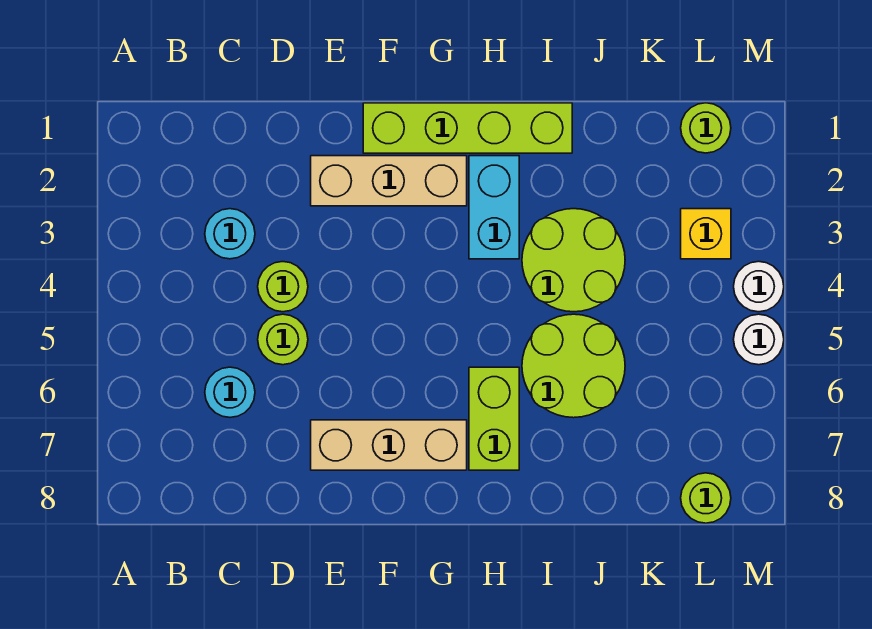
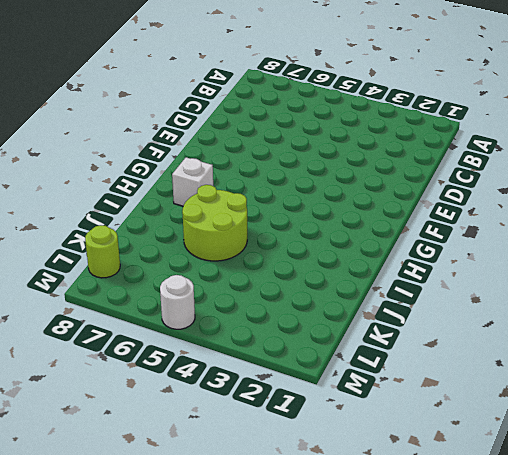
white 1x1 brick [172,157,213,206] -> lime 1x2 brick [469,367,519,470]
none -> cyan 1x1 round brick [205,209,255,259]
none -> cyan 1x1 round brick [205,367,255,417]
none -> lime 1x1 round brick [258,262,308,312]

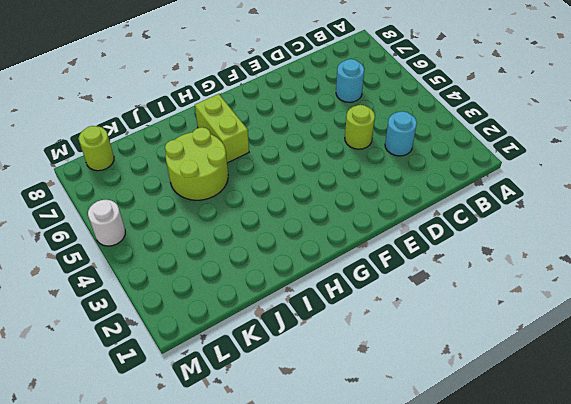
none -> lime 1x1 round brick [258,314,308,365]
none -> tan 1x3 brick [311,156,467,206]
none -> tan 1x3 brick [311,420,467,470]

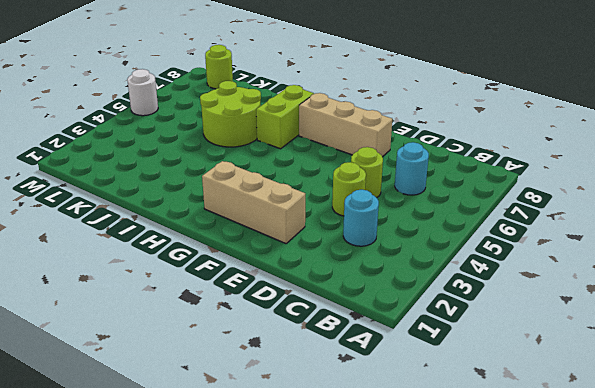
none -> lime 1x4 brick [363,103,572,153]
none -> cyan 1x2 brick [469,156,519,259]
none -> lime 2x2 round brick [522,209,625,312]

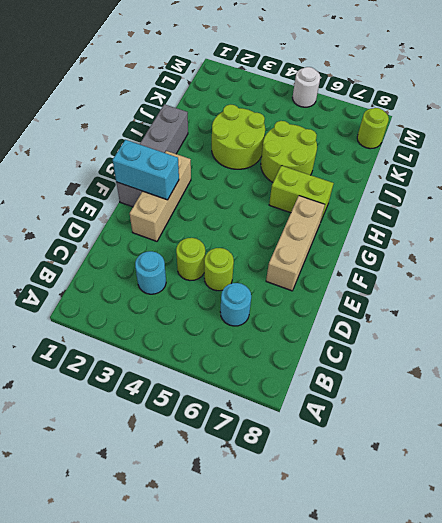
grey 1x4 brick [116,104,188,207] -> lime 1x4 brick [363,103,572,153]
cyan 1x2 brick [113,140,179,200] -> cyan 1x2 brick moved to [469,156,519,259]
none -> lime 1x1 round brick [681,103,731,153]
none -> yellow 1x1 brick [681,209,731,259]
none -> white 1x1 round brick [734,261,784,312]

